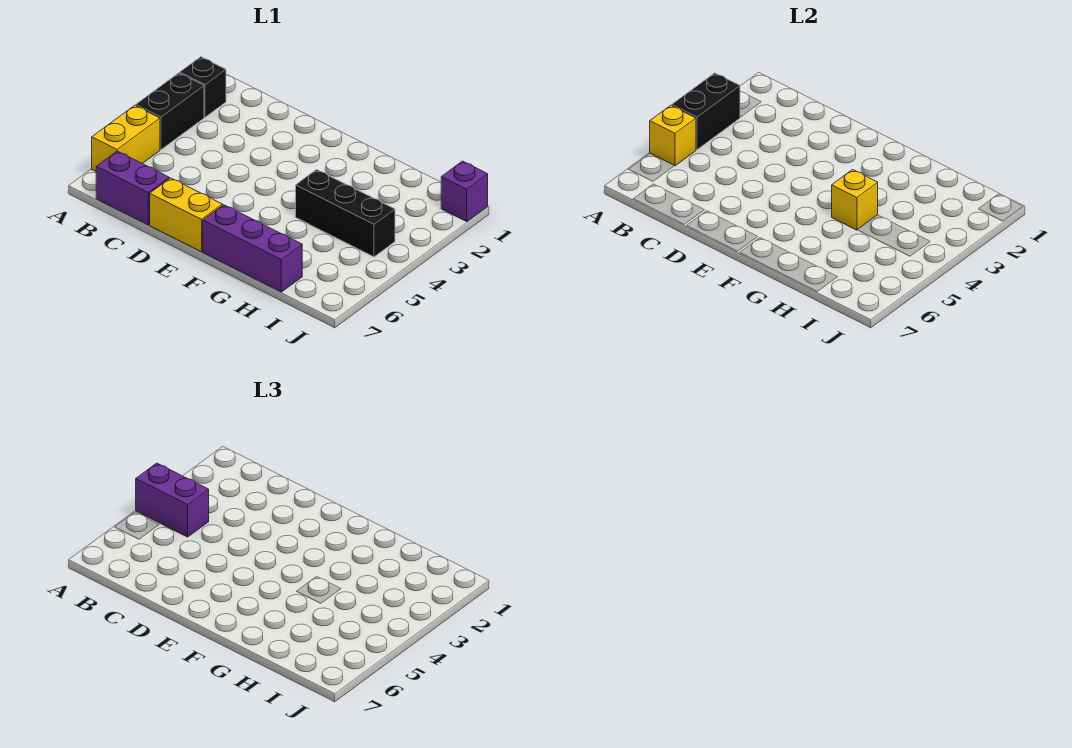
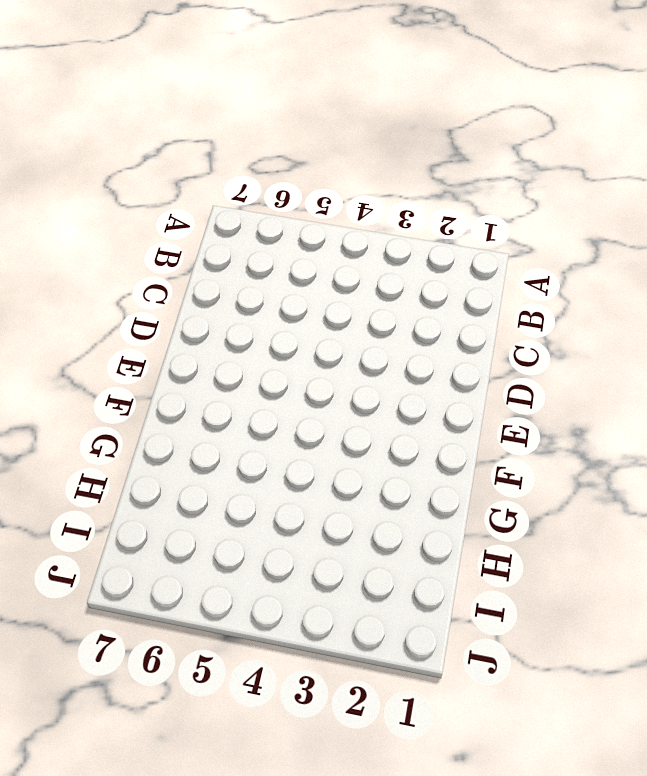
none -> black 1x1 brick [180,57,226,117]
none -> black 1x2 brick [136,73,204,150]
none -> yellow 1x2 brick [92,105,160,171]

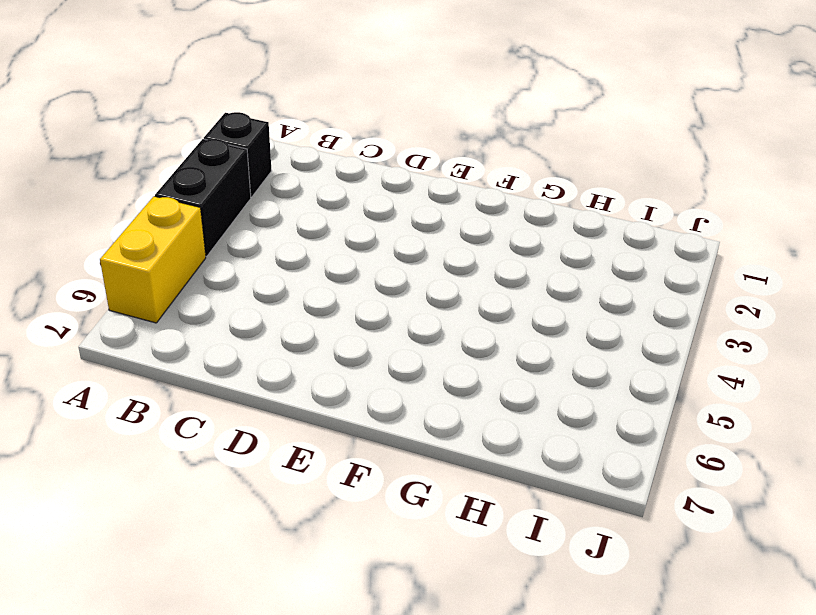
none -> purple 1x2 brick [96,151,169,225]
none -> yellow 1x2 brick [150,178,223,252]
none -> purple 1x3 brick [203,205,302,292]

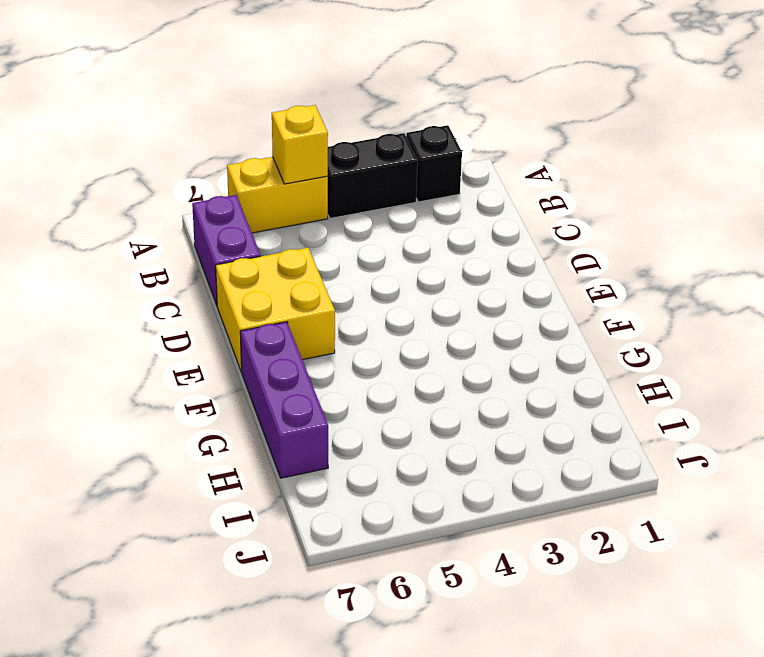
yellow 2x2 brick [216,248,335,372] -> yellow 1x2 brick [150,178,223,252]
none -> black 1x3 brick [296,170,395,257]
none -> purple 1x1 brick [441,161,488,221]
none -> black 1x2 brick [672,73,740,150]

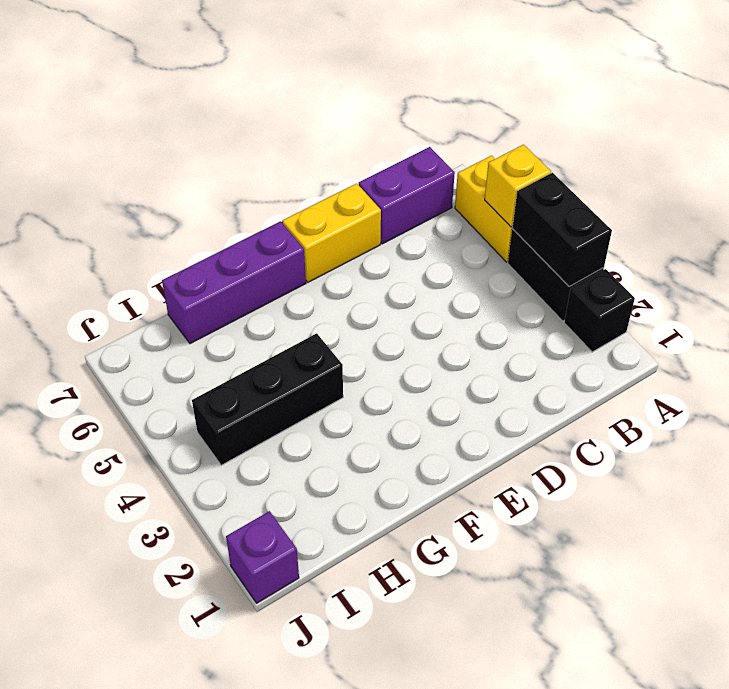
none -> yellow 1x1 brick [832,170,878,230]
none -> purple 1x2 brick [136,463,209,537]

